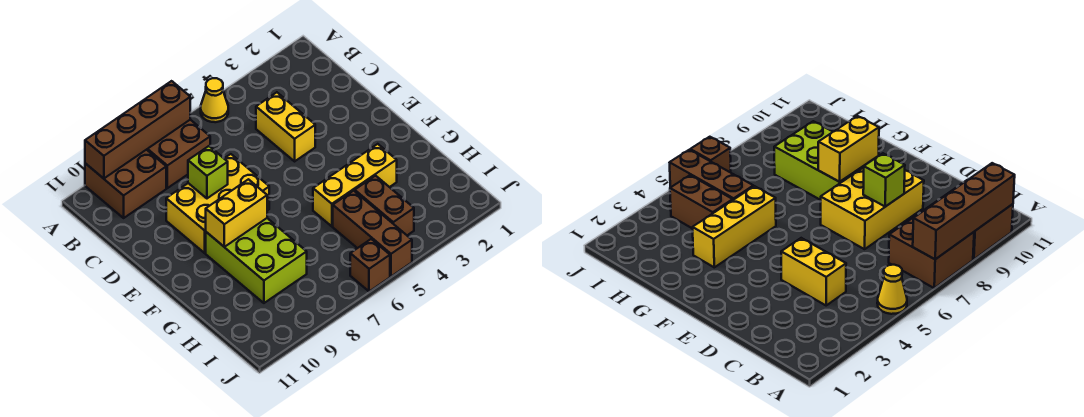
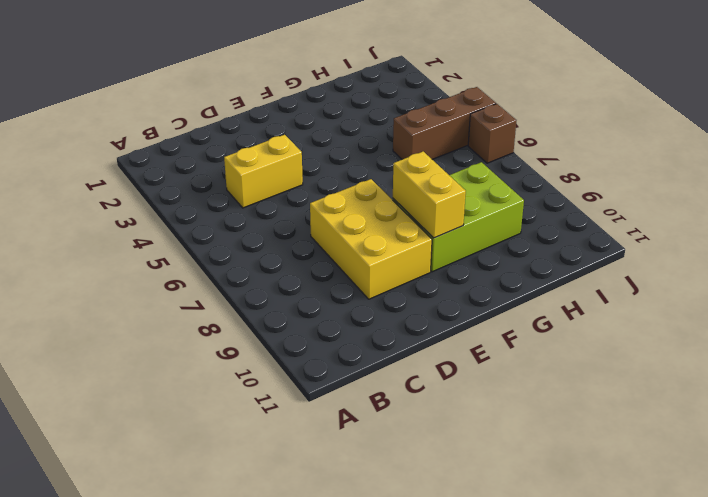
none -> yellow 1x1 cone [201,78,228,122]
none -> brown 2x2 brick [147,120,210,188]
none -> brown 2x2 brick [85,150,166,218]

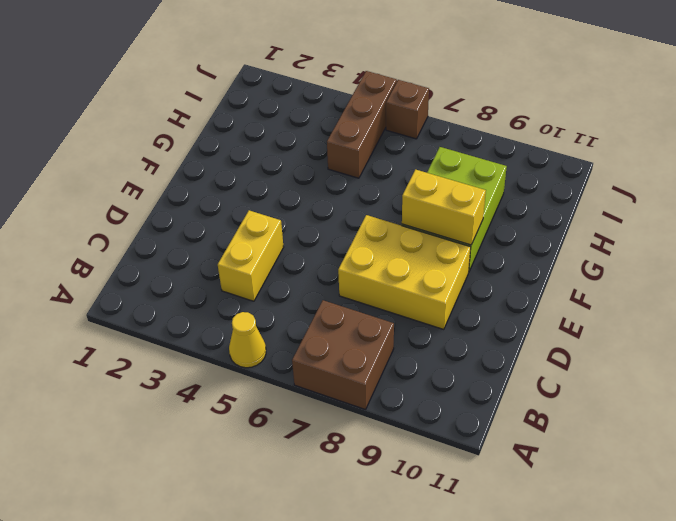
none -> brown 2x2 brick [85,150,166,218]
none -> yellow 1x3 brick [313,144,397,226]
none -> brown 1x2 brick [355,176,414,235]

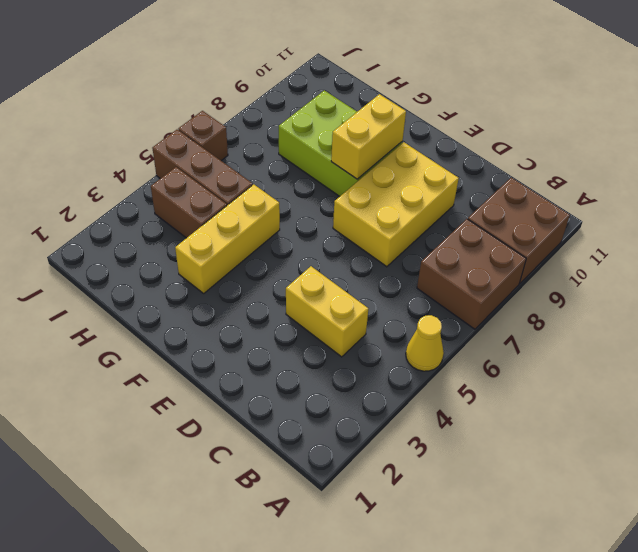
none -> brown 1x4 brick [85,81,190,179]
none -> lime 1x1 brick [188,146,228,198]

